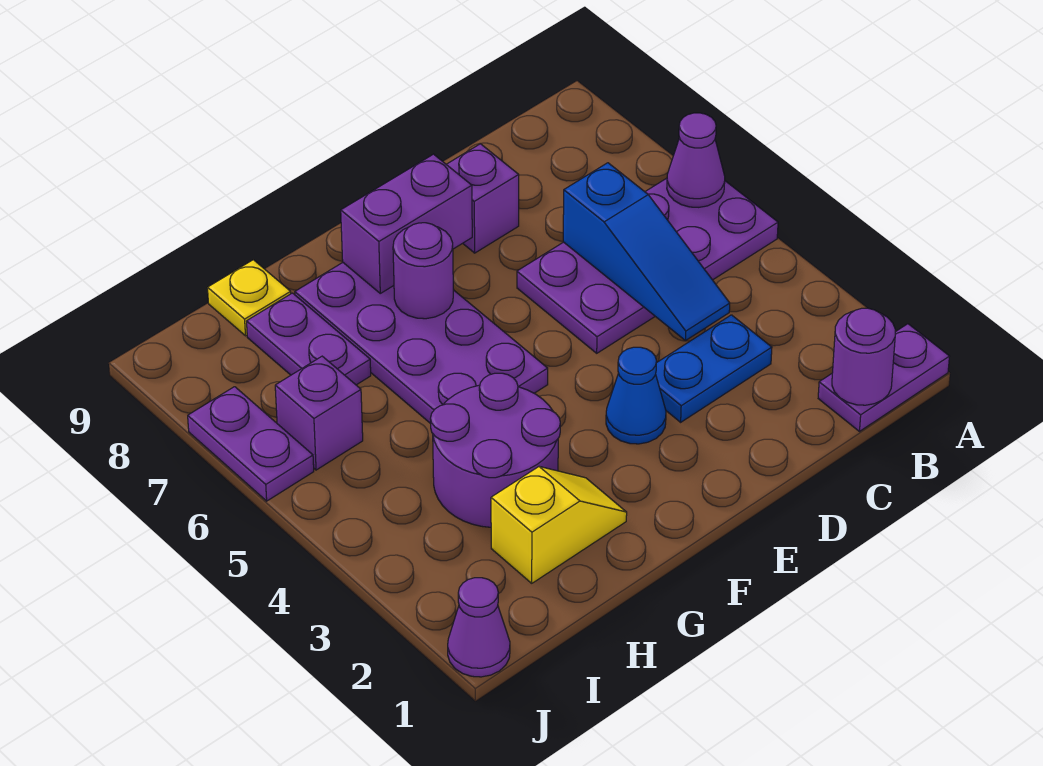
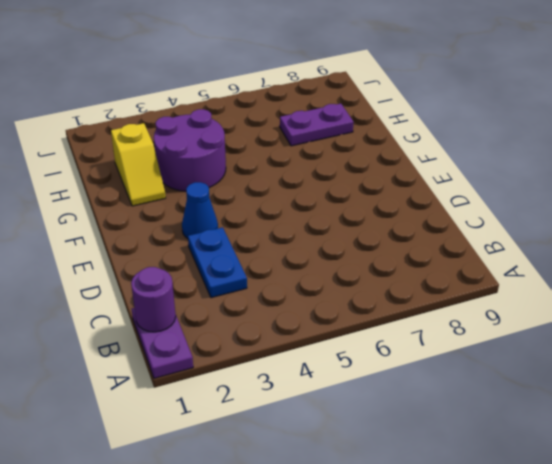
none -> purple 2x4 plate [517,178,778,353]
none -> purple 1x1 brick [446,144,519,253]
none -> purple 2x4 plate [295,263,548,424]

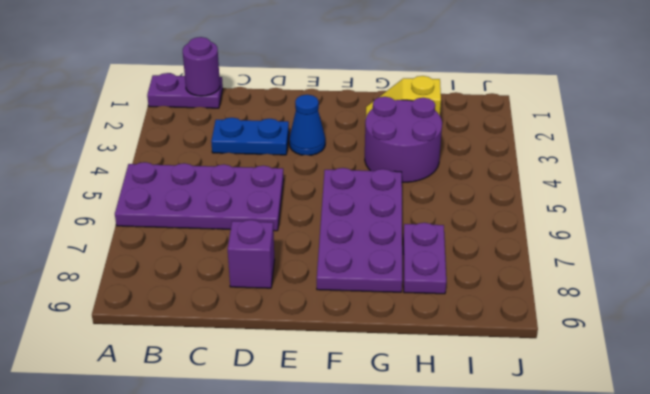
none -> yellow 1x1 plate [208,260,291,336]
none -> purple 1x1 brick [275,356,363,470]
none -> purple 1x1 cone [448,578,510,677]

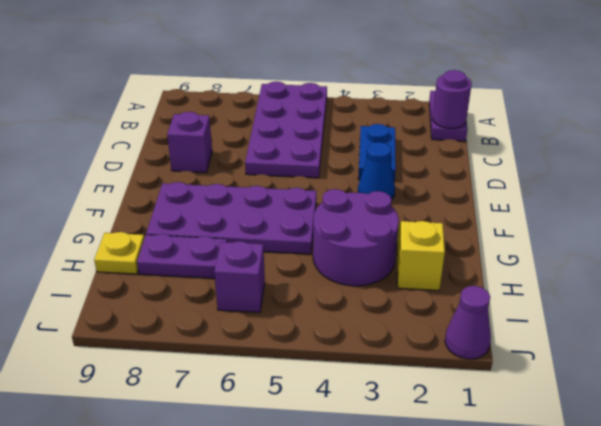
none -> purple 1x2 plate [188,387,314,501]
none -> purple 1x1 cone [667,113,725,207]
none -> blue 1x3 slope [563,163,730,341]

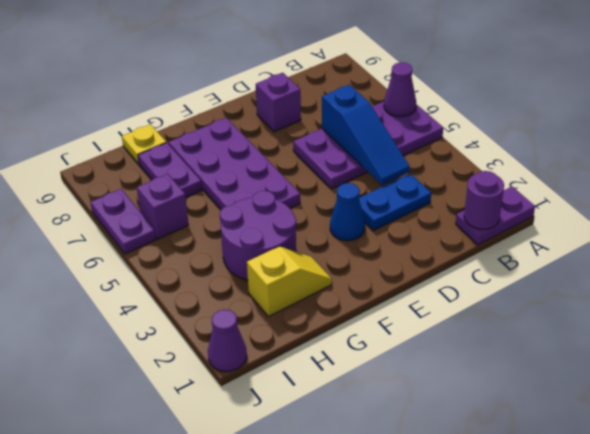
none -> purple 1x2 brick [341,154,472,293]
none -> purple 1x1 round brick [393,223,453,319]

